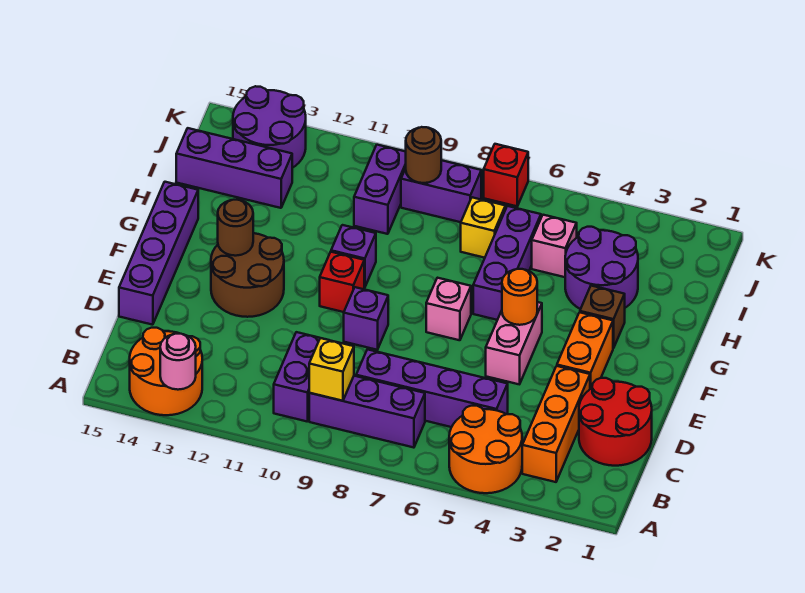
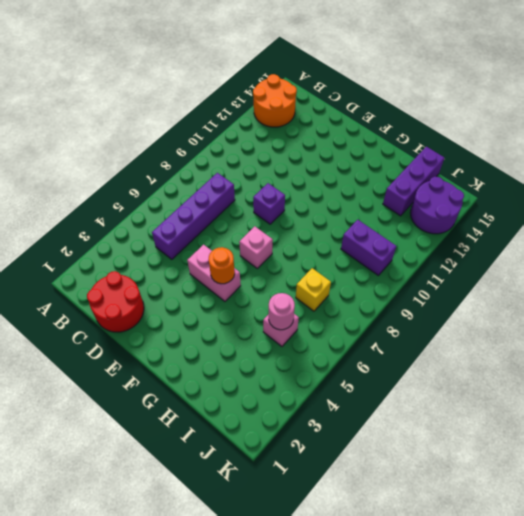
pink 1x1 round brick [269,293,295,330] -> pink 1x1 round brick moved to [160,334,196,390]
none -> orange 2x2 round brick [449,406,522,493]
none -> orange 1x3 brick [522,366,590,482]
none -> purple 1x3 brick [309,376,425,448]
none -> purple 1x2 brick [274,332,320,421]

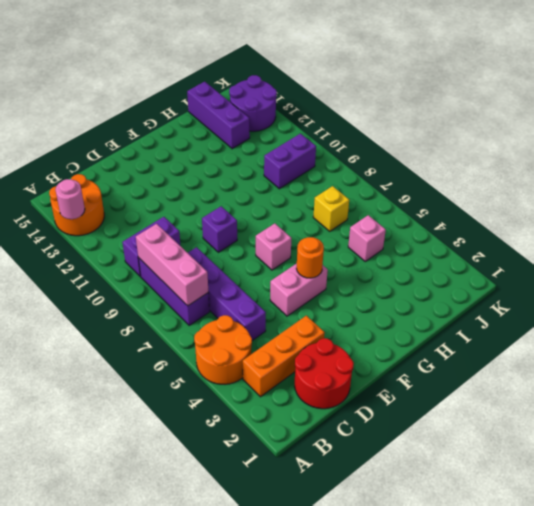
pink 1x3 brick [136,224,208,306] -> yellow 1x1 brick [309,338,354,401]
none -> purple 1x4 brick [119,182,198,325]
none -> orange 1x2 brick [557,312,613,389]
none -> brown 2x2 round brick [211,233,284,317]
none -> red 1x1 brick [320,252,364,312]

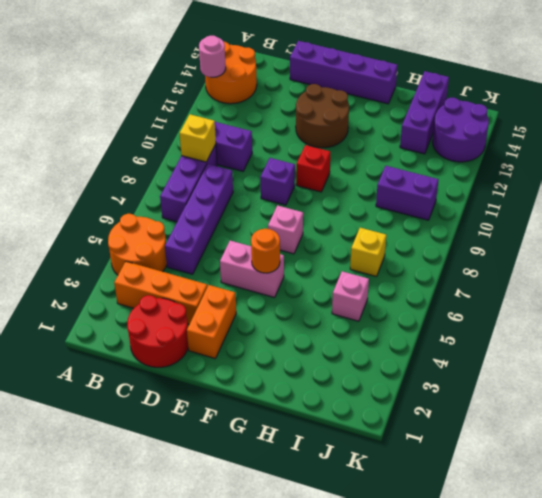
orange 1x2 brick [187,285,236,358] -> orange 1x2 brick turned to [557,312,613,389]
none -> brown 1x1 brick [580,286,625,348]
none -> purple 1x3 brick [473,206,541,320]
none -> purple 1x1 brick [331,225,376,288]
none -> purple 2x2 round brick [565,227,638,309]

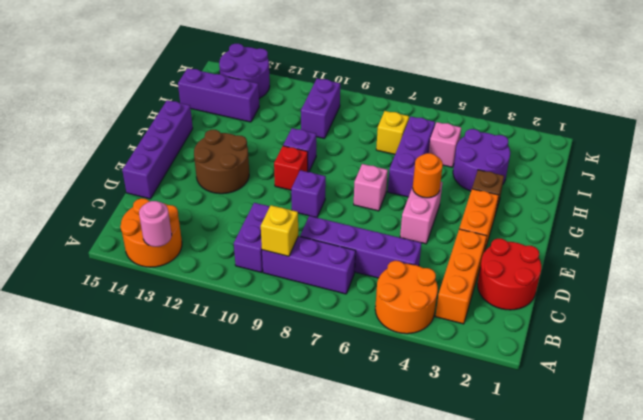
none -> purple 1x2 brick [401,160,481,222]
none -> red 1x1 brick [484,144,528,206]
none -> brown 1x1 round brick [218,200,253,256]
none -> brown 1x1 round brick [406,127,441,183]

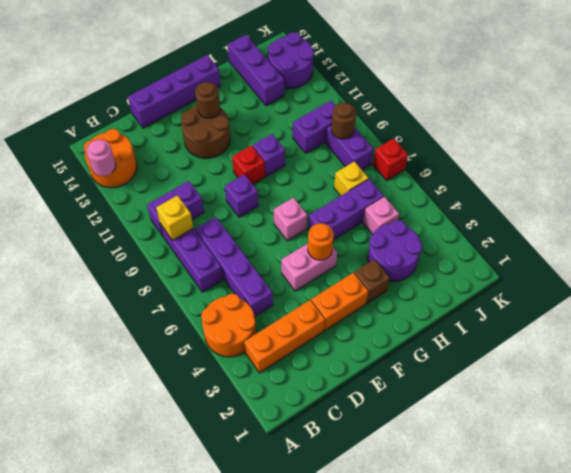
none -> red 2x2 round brick [579,378,652,466]

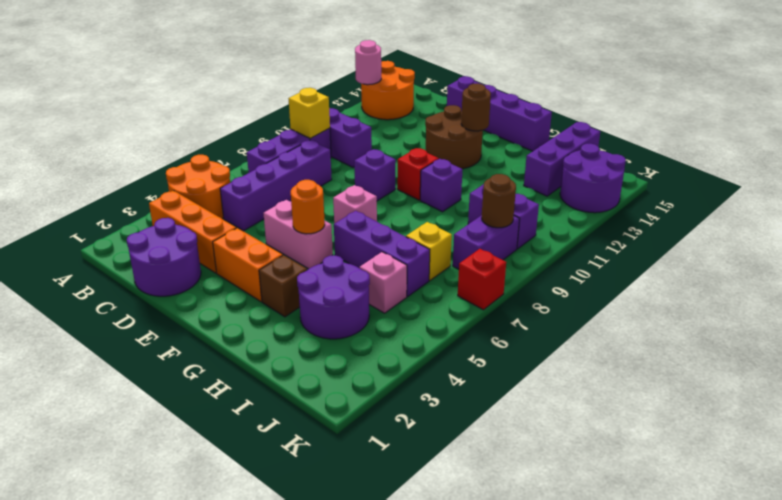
purple 2x2 round brick [127,218,201,296] -> red 2x2 round brick [579,378,652,466]

